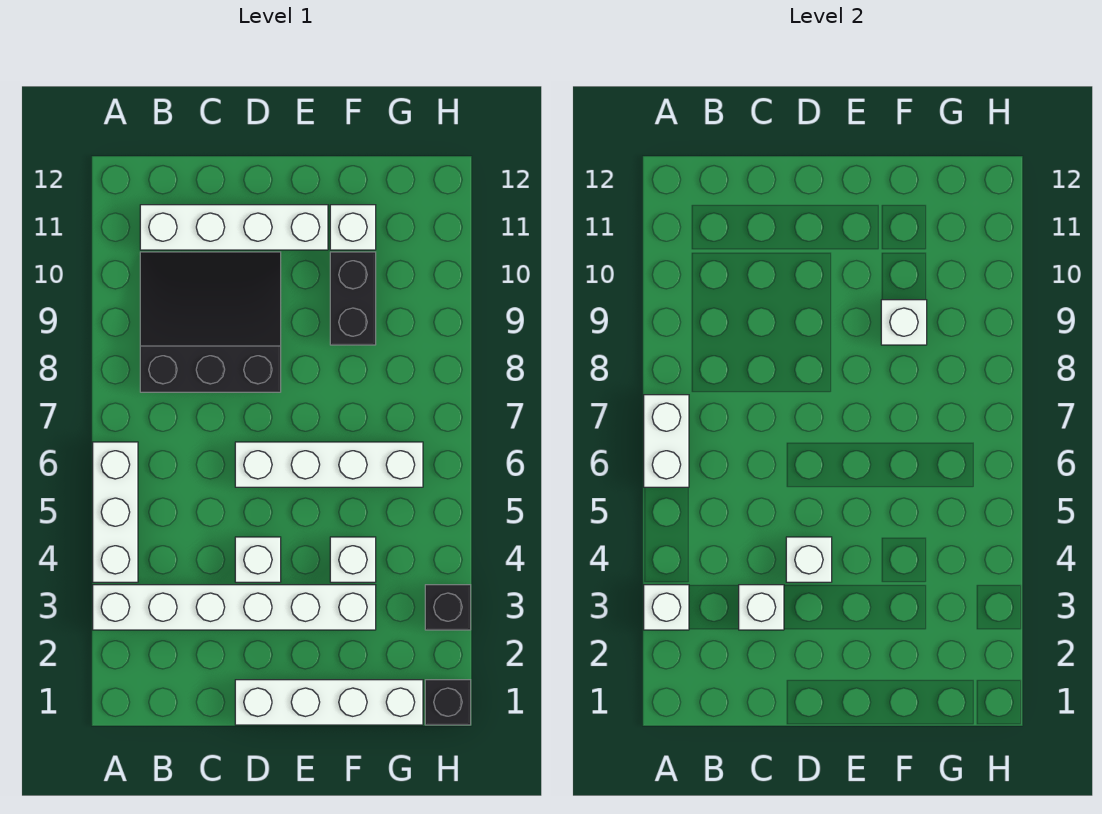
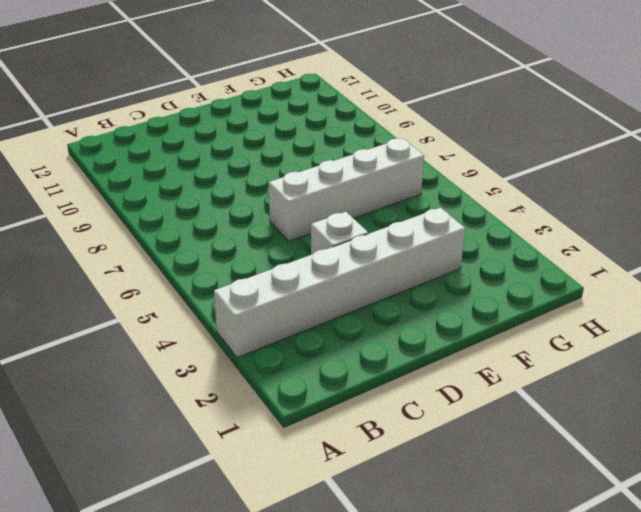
none -> white 1x3 brick [93,442,138,582]
none -> black 3x3 slope [140,252,281,392]
none -> white 1x4 brick [140,205,328,250]

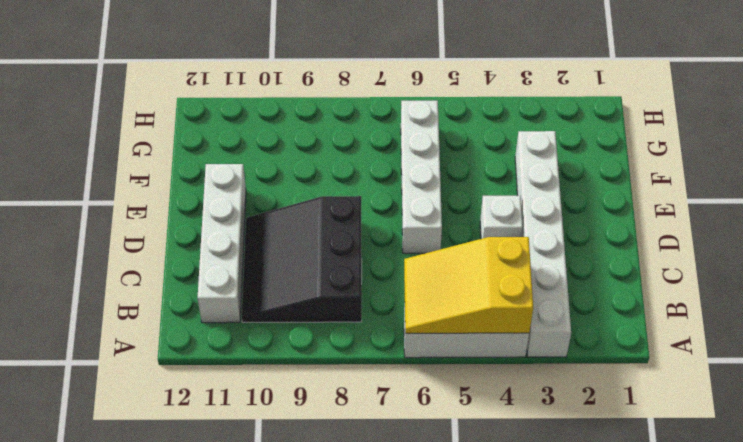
yellow 2x3 slope [404,237,533,333] -> white 1x2 brick [644,395,689,487]
none -> white 1x4 brick [235,680,423,725]
none -> white 1x1 brick [330,537,376,582]
none -> black 1x2 brick [330,252,376,345]

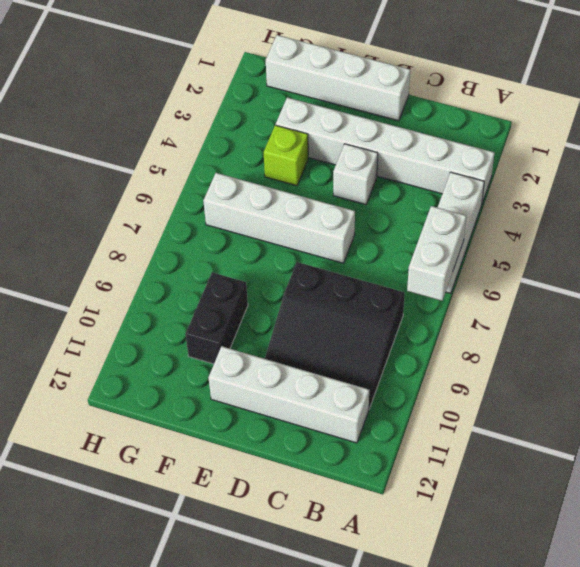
lime 1x1 brick [264,125,308,186] -> white 1x1 brick [330,537,376,582]
none -> white 1x1 brick [330,205,376,250]
none -> black 1x1 brick [425,680,471,725]
none -> black 1x1 brick [425,585,471,630]

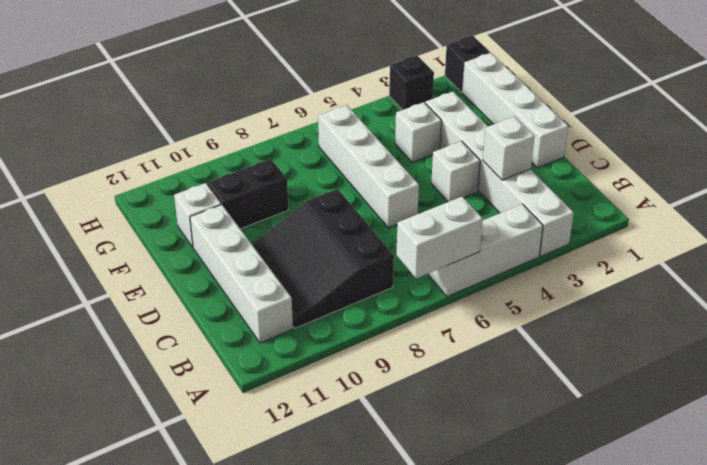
none -> white 1x1 brick [644,585,689,630]
none -> white 1x1 brick [786,537,832,582]
none -> white 1x1 brick [881,300,927,345]

